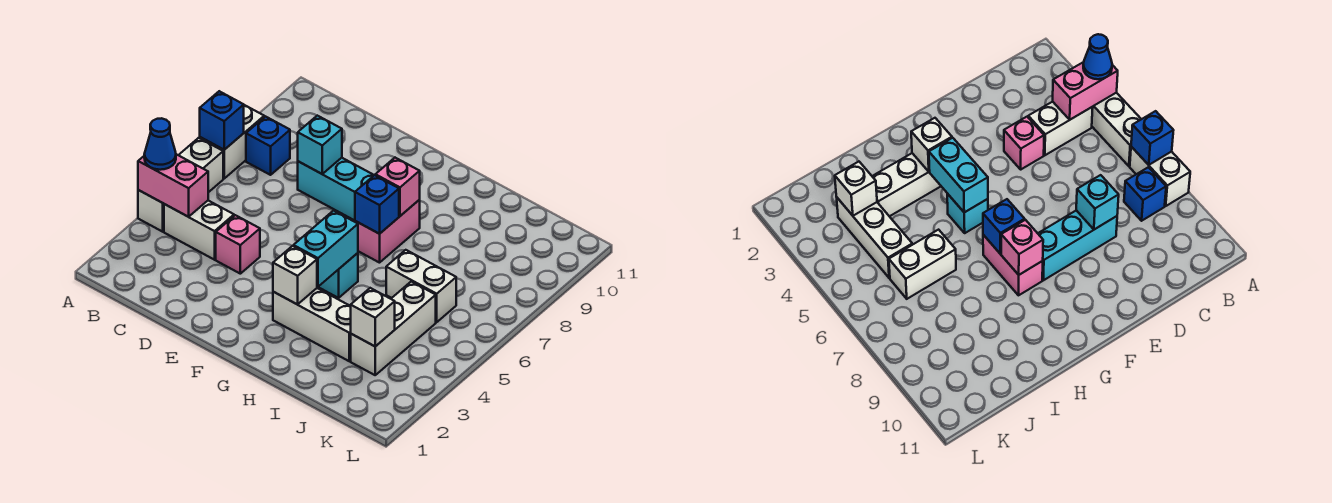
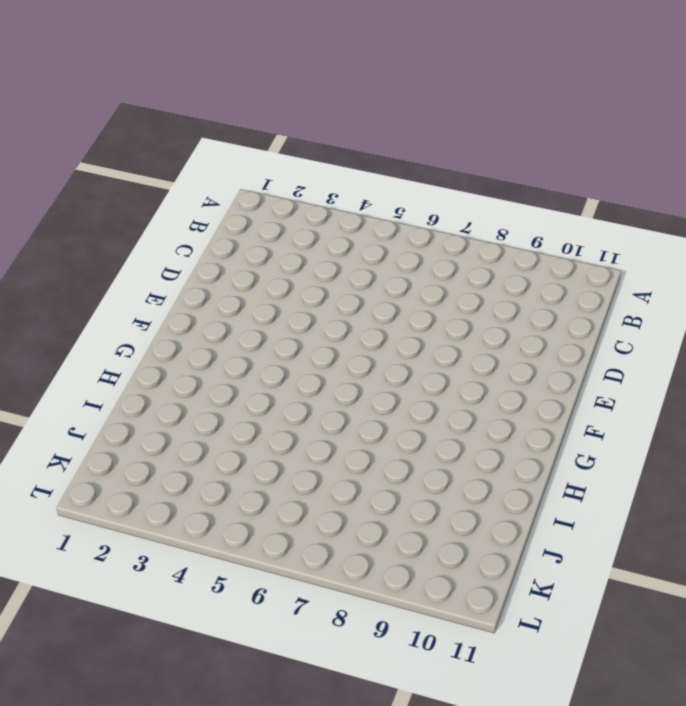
none -> white 1x3 brick [138,138,223,232]
none -> white 1x2 brick [200,105,264,178]
none -> white 1x2 brick [164,201,234,260]

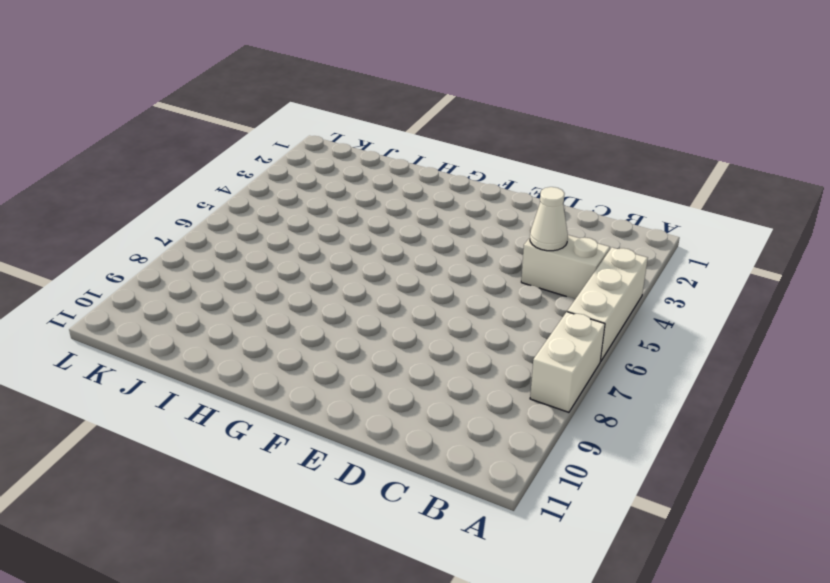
white 1x1 cone [530,187,568,251] -> none
none -> blue 1x1 brick [246,117,290,175]
none -> pink 1x1 brick [216,215,260,274]
none -> cyan 1x3 brick [298,158,374,220]

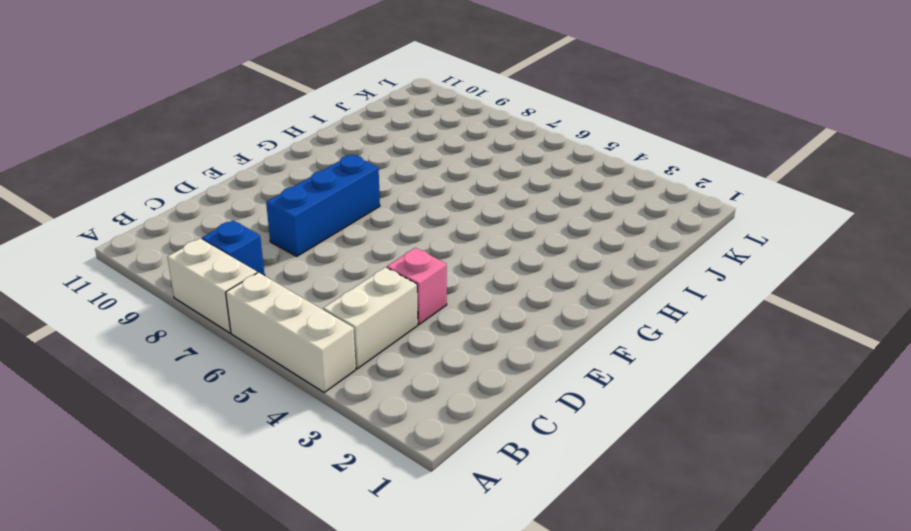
blue 1x3 brick [266,155,380,256] -> cyan 1x3 brick [298,158,374,220]
none -> white 1x3 brick [273,288,351,361]
none -> cyan 1x1 brick [319,253,358,298]
none -> pink 1x2 brick [355,200,420,263]

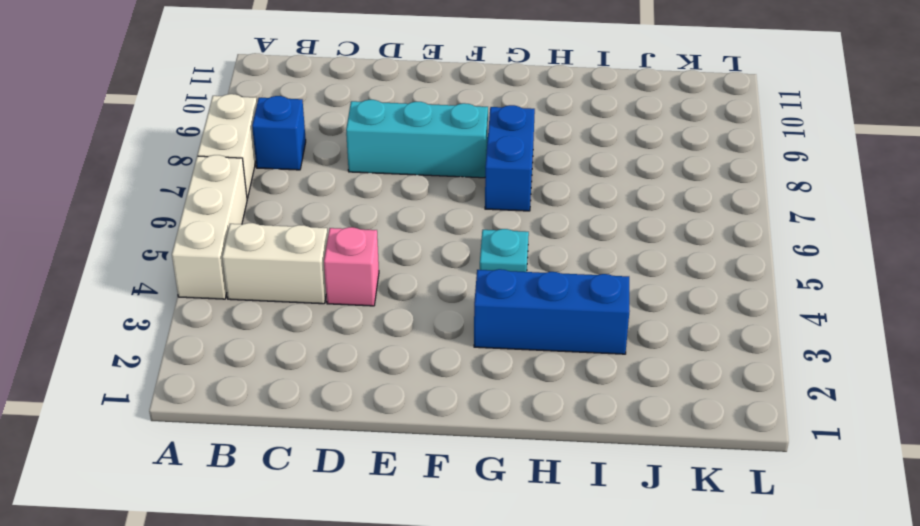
blue 1x3 brick [474,269,630,354] -> white 1x3 brick [273,288,351,361]
cyan 1x1 plate [480,229,529,272] -> cyan 1x1 brick [319,253,358,298]
blue 1x2 brick [485,105,535,211] -> pink 1x2 brick [355,200,420,263]
none -> white 1x2 brick [386,250,456,322]
none -> white 1x3 brick [351,282,436,375]
none -> pink 1x2 brick [138,154,208,217]

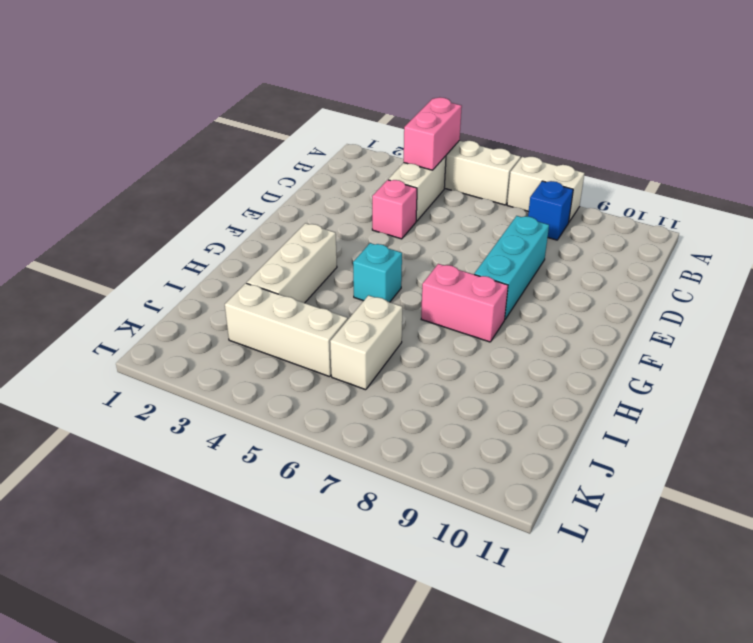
none -> blue 1x1 brick [200,91,244,150]
none -> cyan 1x1 brick [298,116,342,174]
none -> white 1x1 brick [273,246,317,305]

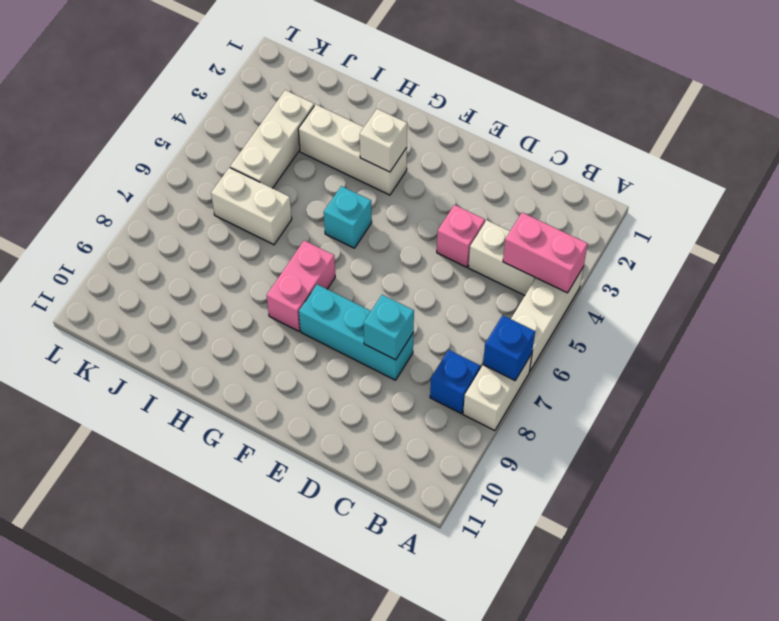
none -> cyan 1x2 brick [293,211,358,287]
none -> blue 1x1 brick [355,175,399,234]
none -> pink 1x1 brick [375,158,420,216]

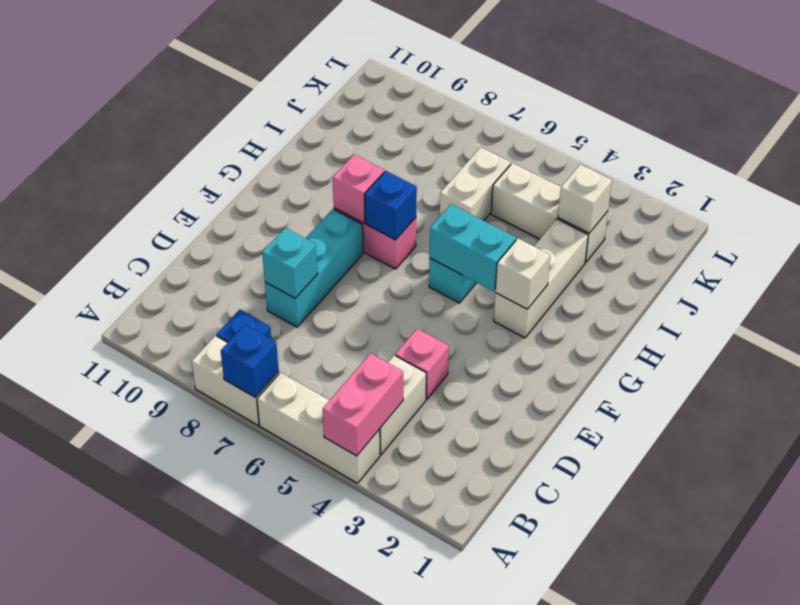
none -> blue 1x1 cone [144,118,176,170]

